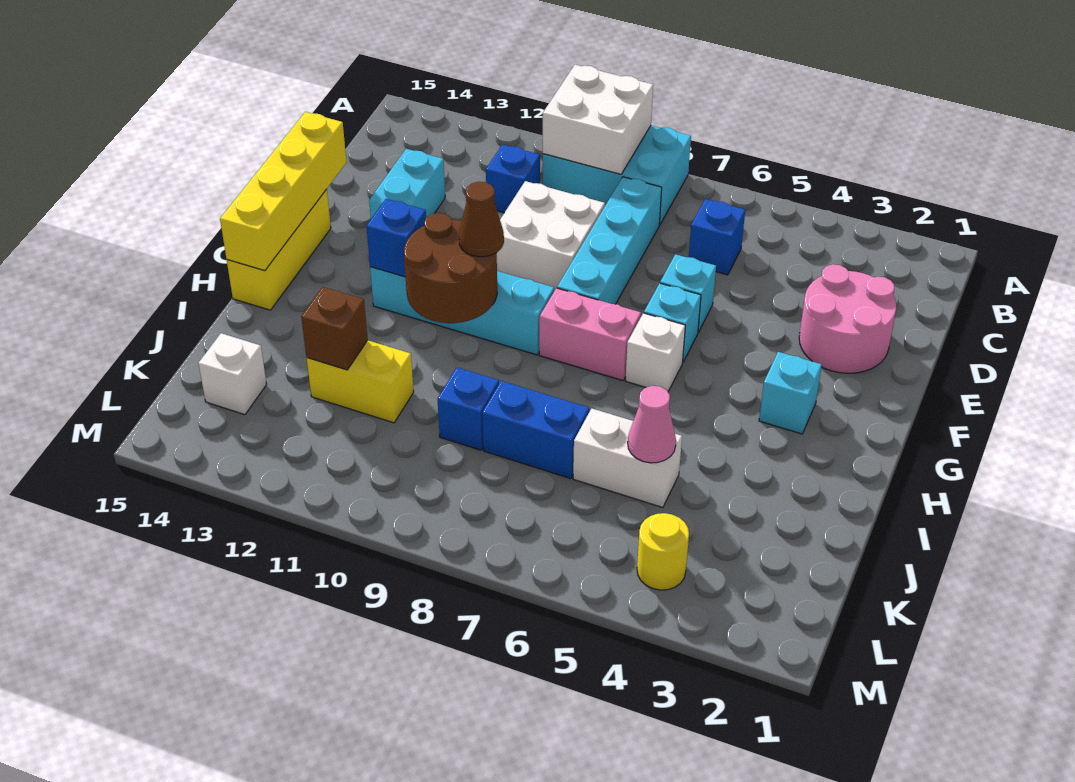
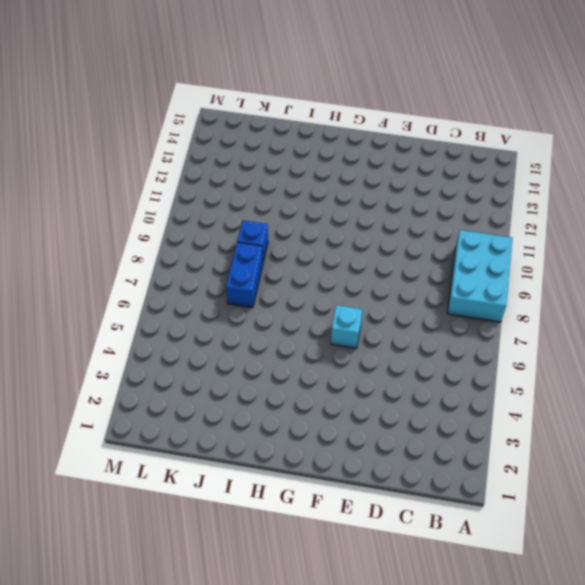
none -> blue 1x1 brick [689,199,745,275]
none -> cyan 1x4 brick [557,177,662,304]
none -> blue 1x1 brick [486,145,540,213]

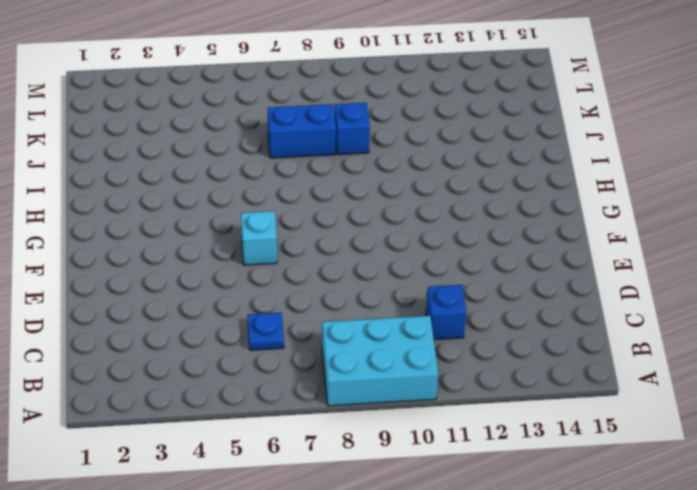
blue 1x1 plate [247,312,284,350] -> blue 1x1 brick [689,199,745,275]
none -> cyan 1x4 brick [557,177,662,304]
none -> pink 2x2 round brick [799,264,896,373]
none -> white 2x2 brick [497,181,605,291]

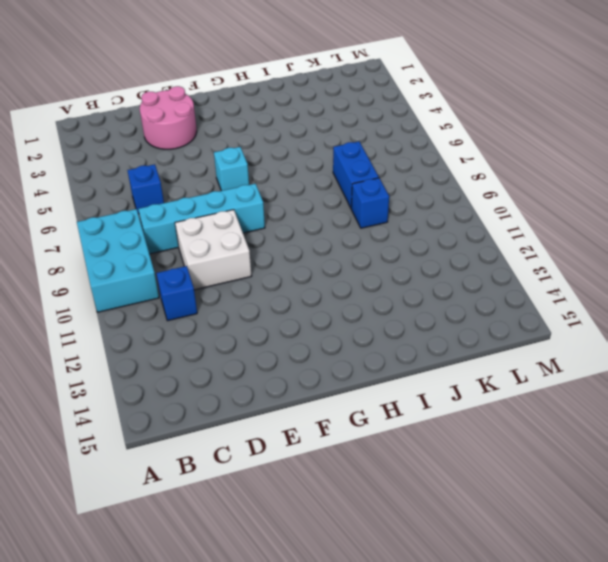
none -> cyan 1x2 brick [369,149,445,219]
none -> cyan 1x1 brick [660,254,716,332]
none -> yellow 1x3 brick [227,189,331,310]

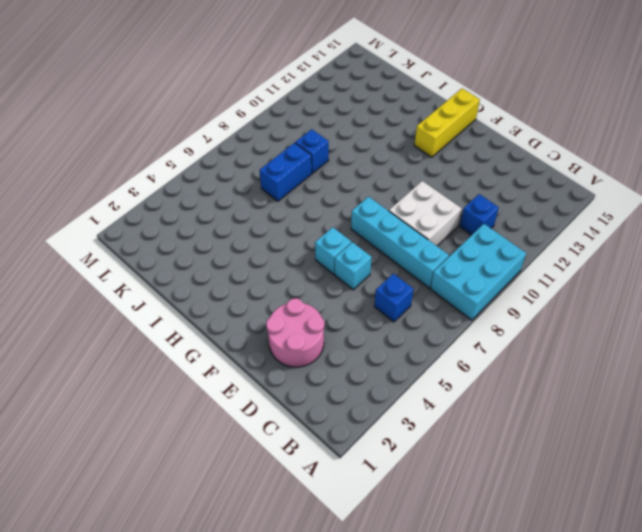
yellow 1x3 brick [414,88,480,157] -> yellow 1x3 brick turned to [227,189,331,310]
none -> cyan 1x2 brick [369,149,445,219]
none -> cyan 1x1 brick [759,352,822,434]
none -> white 1x1 brick [626,313,685,392]

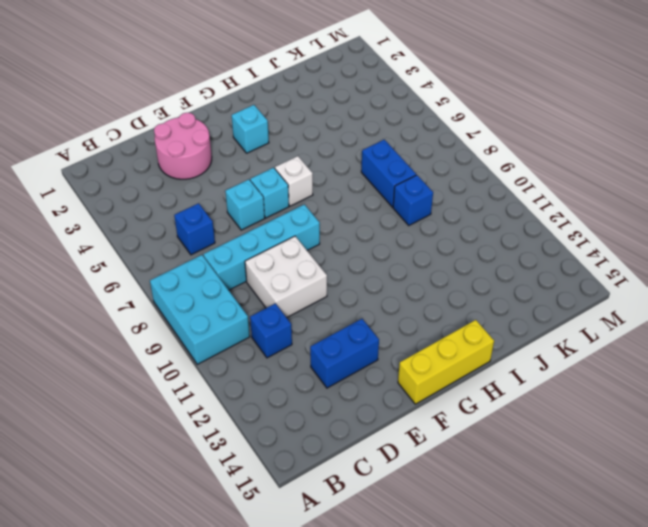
blue 1x2 brick [310,319,379,388] -> cyan 1x2 brick [369,149,445,219]
none -> pink 1x2 brick [539,288,641,380]
none -> cyan 1x4 brick [370,267,554,355]
none -> white 1x2 brick [573,409,682,508]

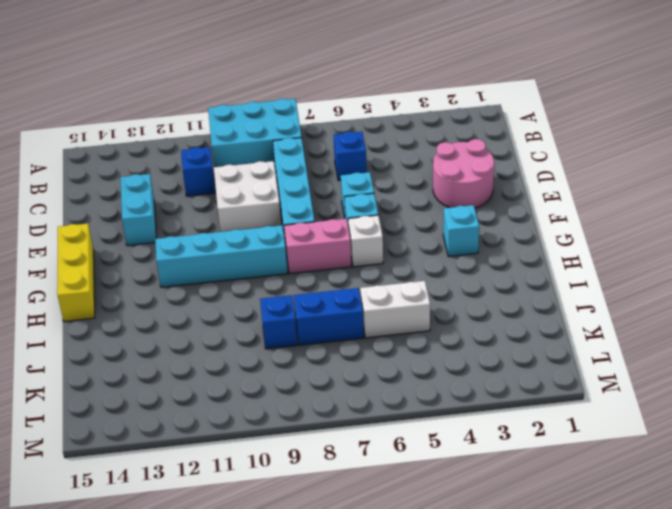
none -> yellow 1x2 brick [307,340,414,423]
none -> white 1x1 brick [198,333,267,415]
none -> yellow 1x1 round brick [637,513,689,590]

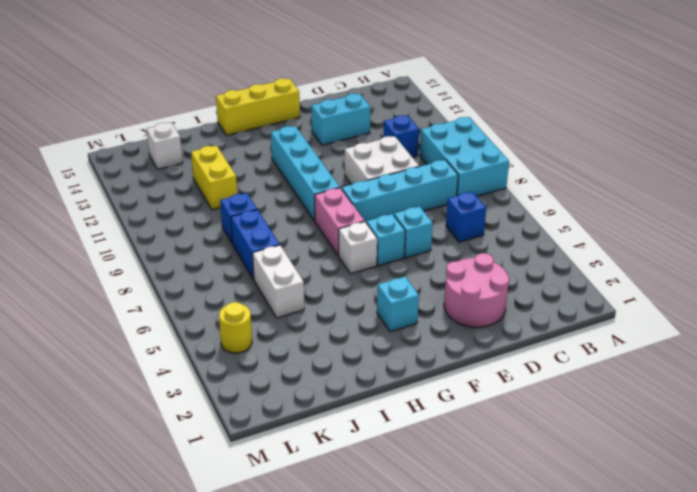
none -> white 2x2 brick [543,65,653,174]
none -> yellow 1x4 brick [220,112,346,271]
none -> brown 2x2 round brick [404,213,497,323]

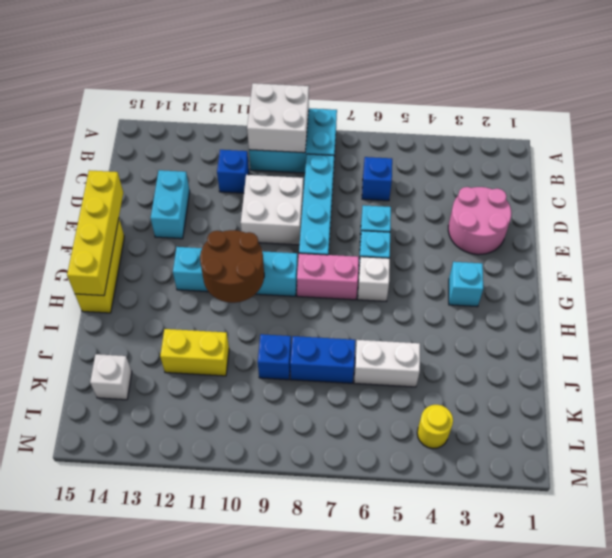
none -> blue 1x1 brick [366,199,426,277]
none -> pink 1x1 cone [628,386,676,463]
none -> brown 1x1 brick [301,287,368,370]

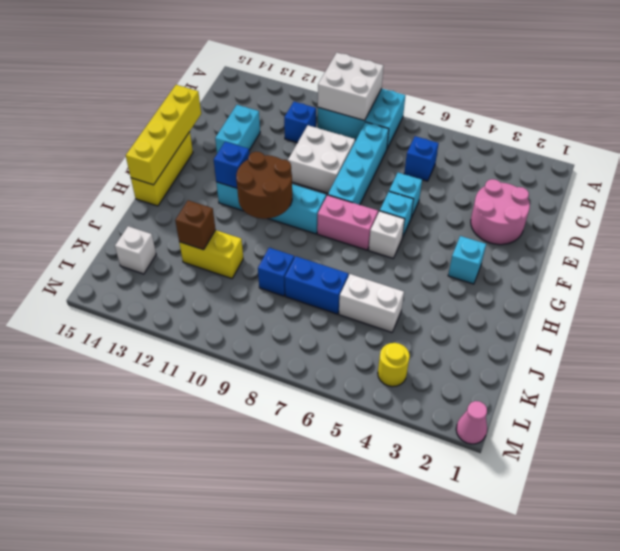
pink 1x1 cone [456,401,487,444] -> pink 1x1 cone moved to [628,386,676,463]
none -> brown 1x1 cone [459,182,504,257]

